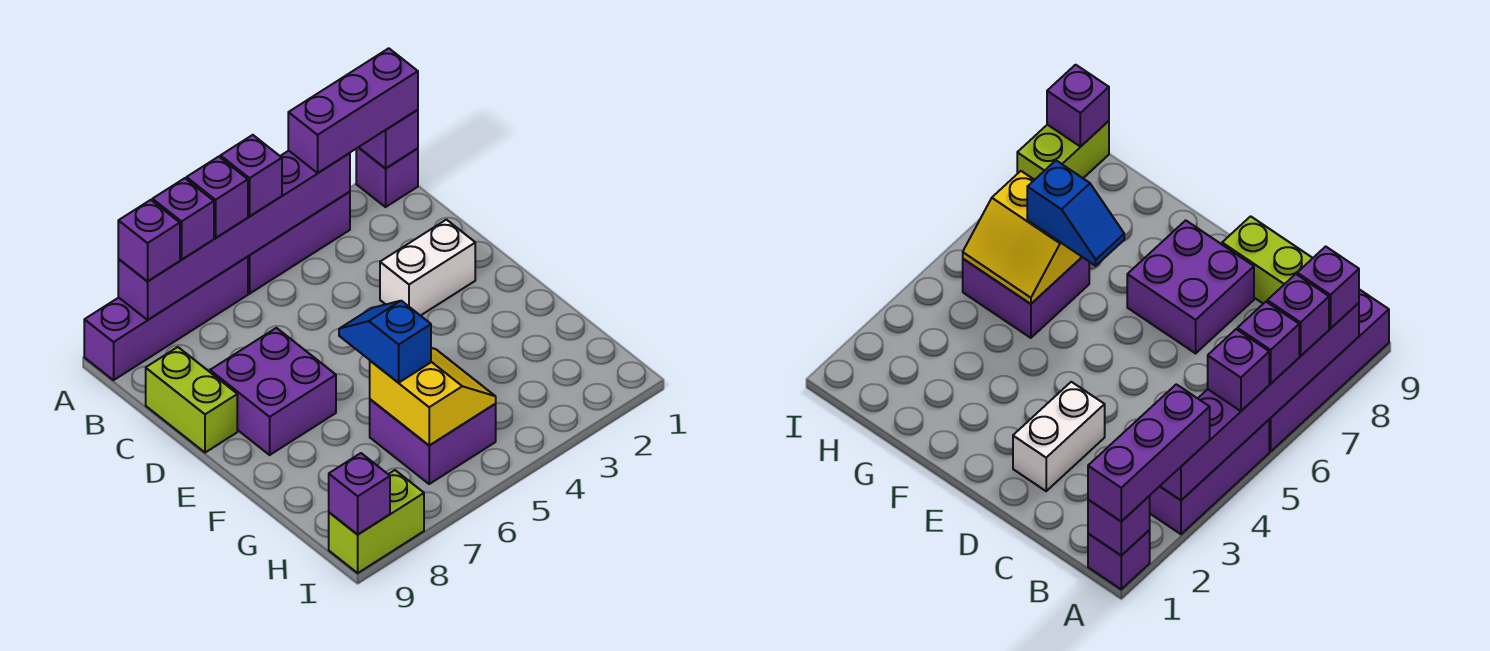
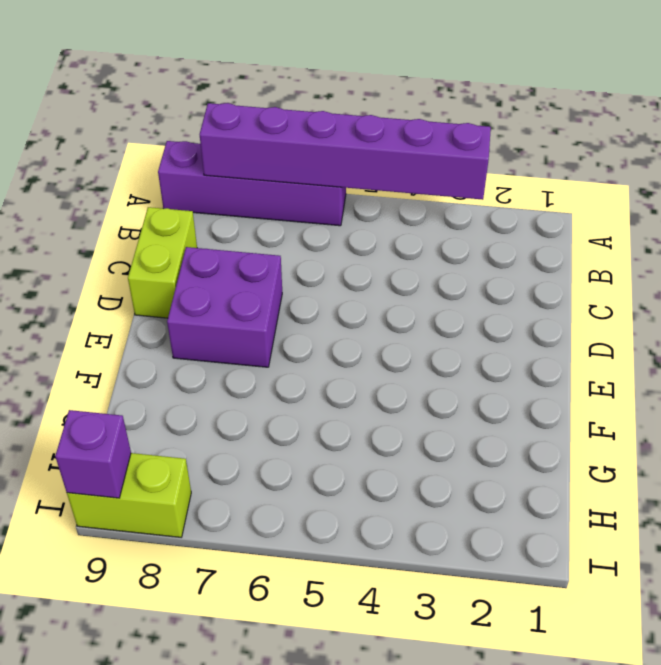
none -> purple 1x1 brick [356,147,418,207]
none -> purple 1x3 brick [248,192,350,294]
none -> white 1x2 brick [380,220,475,316]

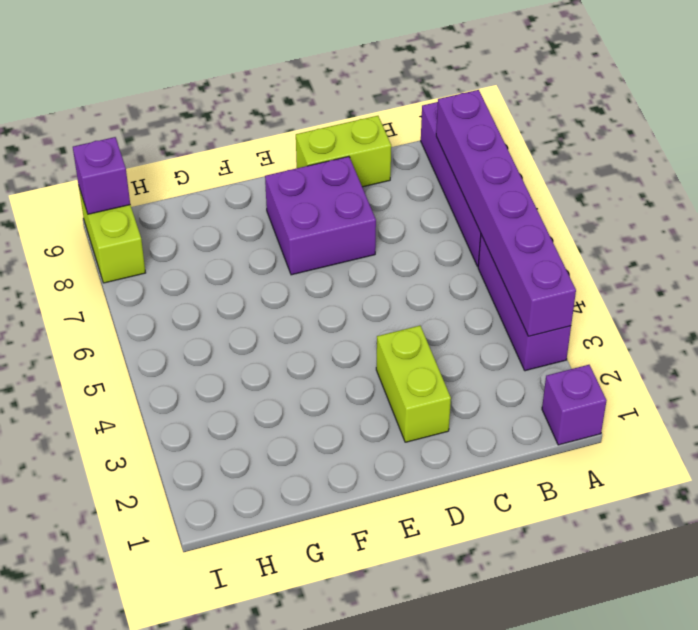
lime 1x2 brick [376,326,451,442] -> white 1x2 brick [380,220,475,316]
none -> purple 2x2 brick [370,399,496,484]
none -> purple 1x1 brick [359,110,418,168]
none -> yellow 2x2 slope [370,348,496,445]

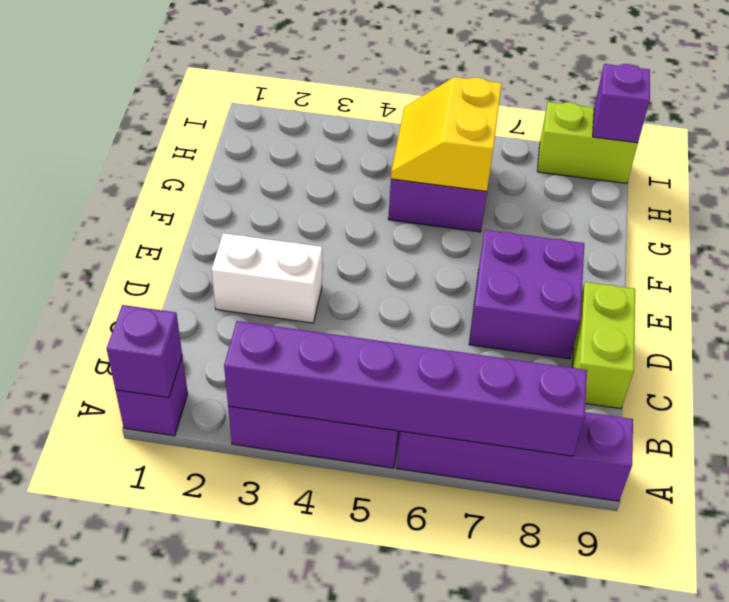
none -> purple 1x3 brick [288,48,418,173]
none -> purple 1x1 brick [220,135,282,216]
none -> purple 1x1 brick [186,157,248,238]

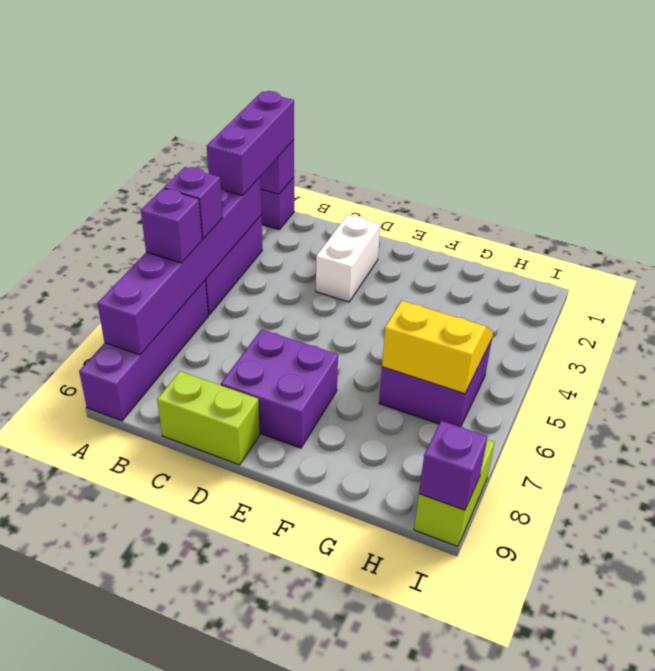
none -> purple 1x1 brick [152,178,214,260]
none -> purple 1x1 brick [118,200,180,282]
none -> blue 1x2 slope [339,301,431,383]

